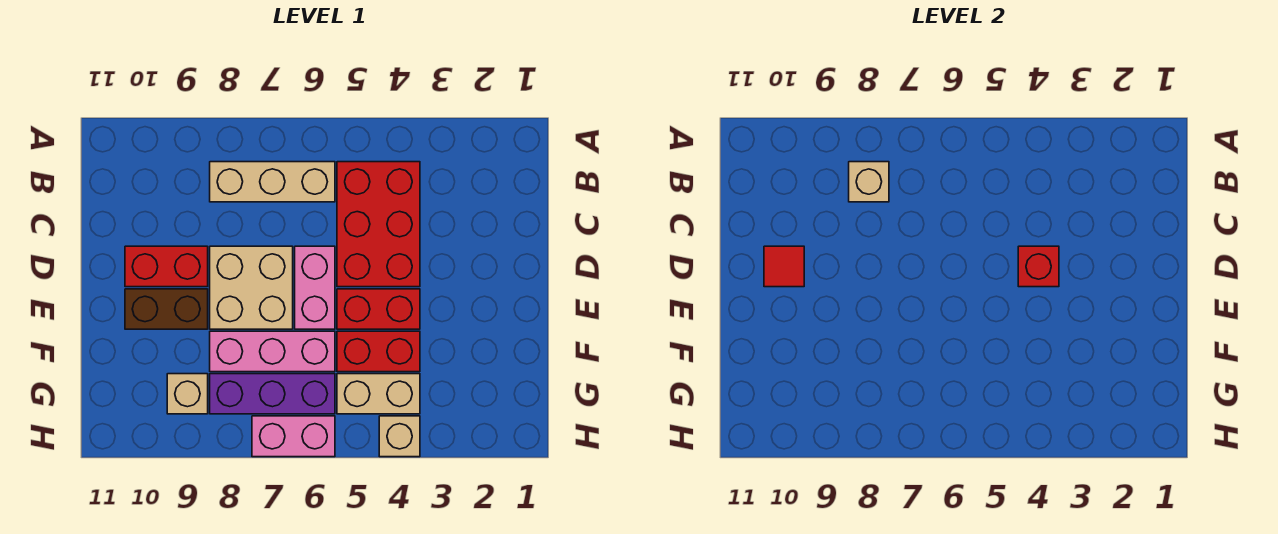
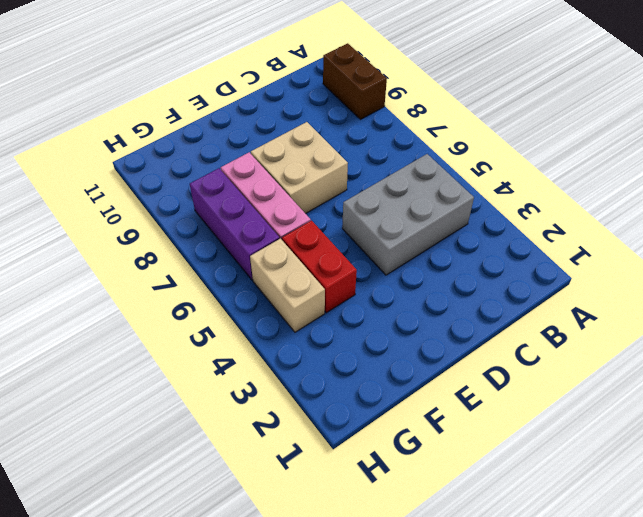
brown 1x2 brick [323,43,387,119] -> brown 1x2 brick moved to [125,289,208,329]
grey 2x3 brick [342,154,474,275] -> red 2x3 brick [337,162,420,287]
none -> tan 1x3 brick [210,162,335,202]
none -> pink 1x2 brick [295,246,335,329]
none -> red 1x2 brick [125,246,208,287]

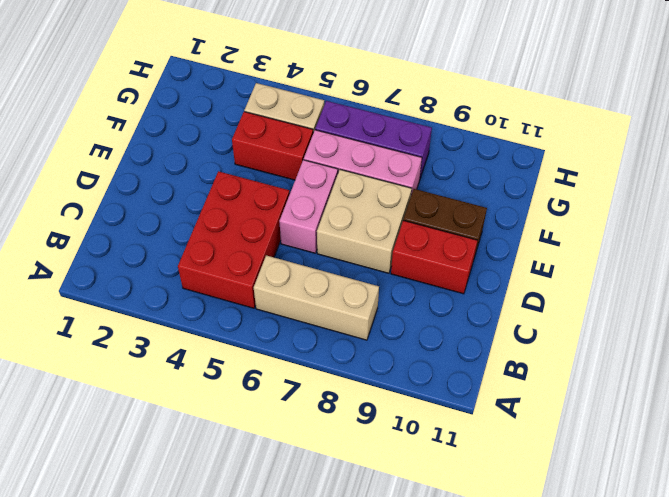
none -> red 1x2 brick [337,289,420,329]
none -> tan 1x1 brick [167,374,208,414]
none -> tan 1x1 brick [379,416,420,457]

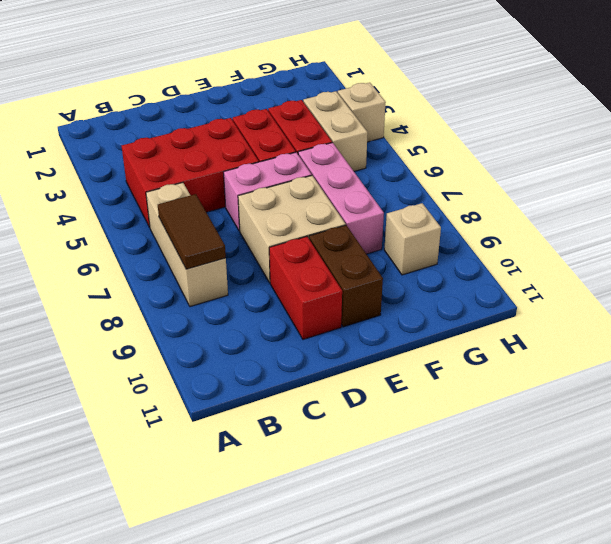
brown 1x2 tile [158,194,226,269] -> tan 1x1 brick [849,162,889,202]
none -> purple 1x3 brick [210,374,335,414]
none -> pink 1x2 brick [252,416,335,457]
none -> red 1x1 brick [1018,246,1059,287]

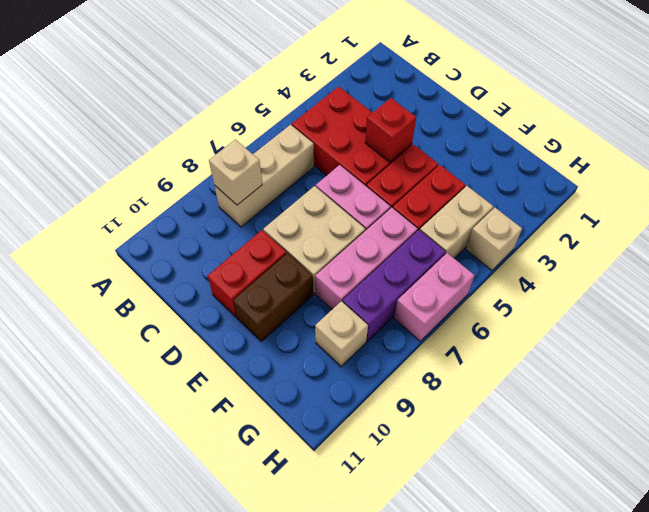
none -> red 1x1 tile [764,246,804,287]

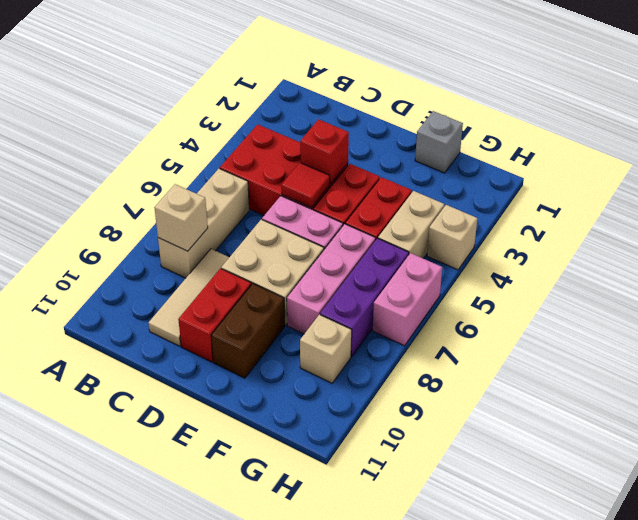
tan 1x3 tile [149,249,229,346] -> none
red 1x1 tile [281,163,330,207] -> red 1x1 tile moved to [764,246,804,287]
grey 1x1 brick [415,111,463,173] -> none

